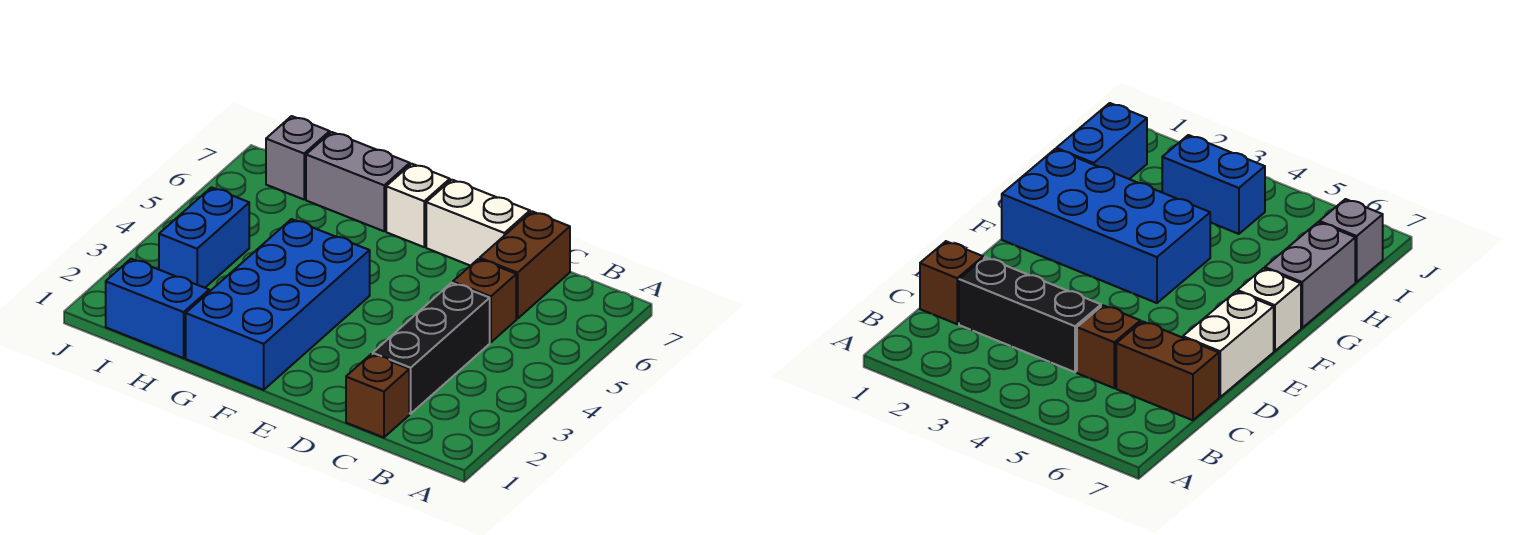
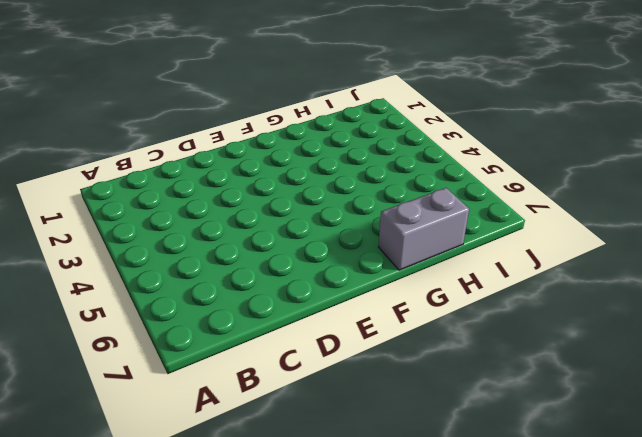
none -> brown 1x1 brick [346,354,409,438]
none -> black 1x3 brick [373,283,490,414]

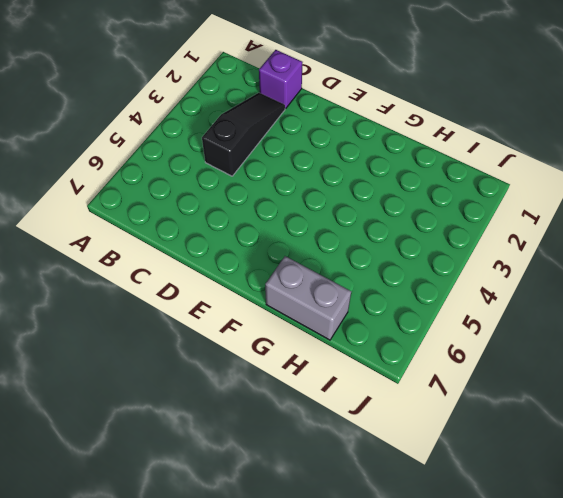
purple 1x1 brick [259,50,303,108] -> brown 1x1 brick [346,354,409,438]
black 1x3 slope [202,93,285,176] -> black 1x3 brick [373,283,490,414]
none -> brown 1x1 brick [453,259,516,342]
none -> brown 1x2 brick [480,211,570,319]

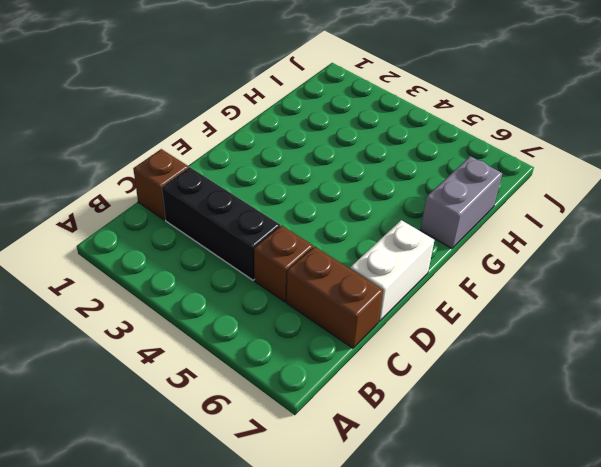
none -> blue 2x4 brick [186,219,370,390]
none -> white 1x1 brick [386,164,450,247]

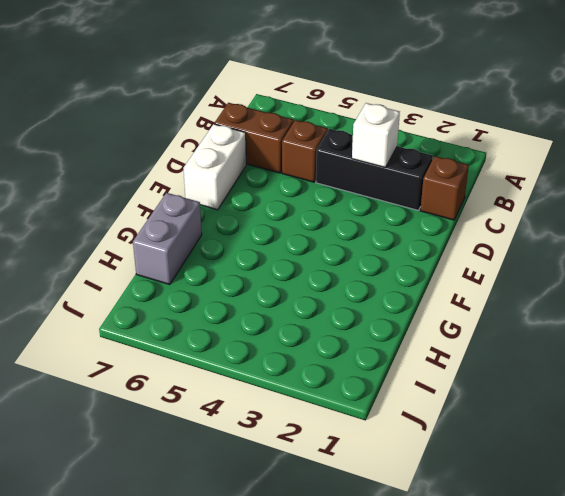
white 1x1 brick [352,103,400,168] -> white 1x1 brick moved to [386,164,450,247]
none -> blue 2x4 brick [186,219,370,390]
none -> blue 1x2 brick [106,259,209,358]

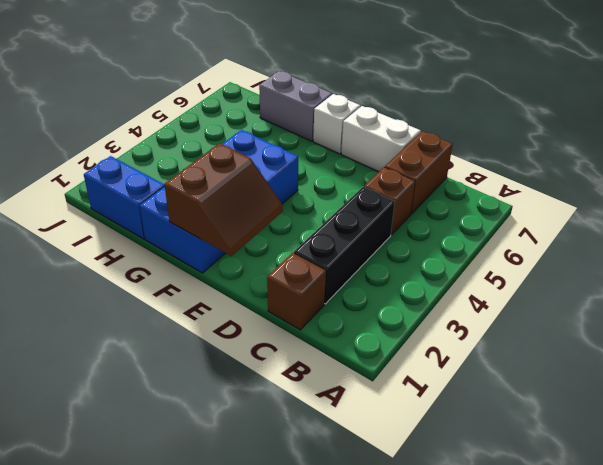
brown 2x2 slope [164,143,283,256] -> none
none -> blue 1x2 brick [159,187,249,288]
none -> grey 1x1 brick [266,116,330,199]

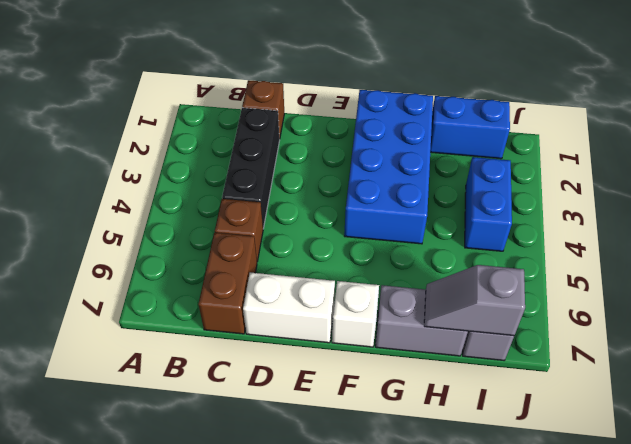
grey 1x2 slope [424,265,525,336] -> none

